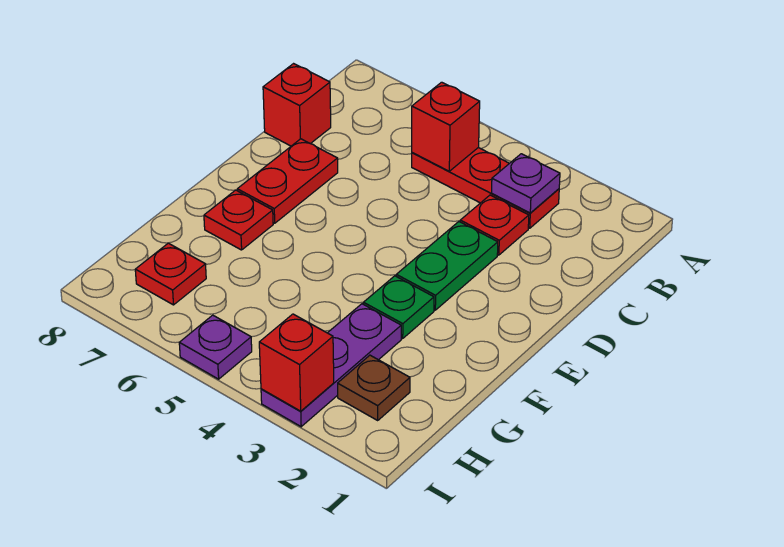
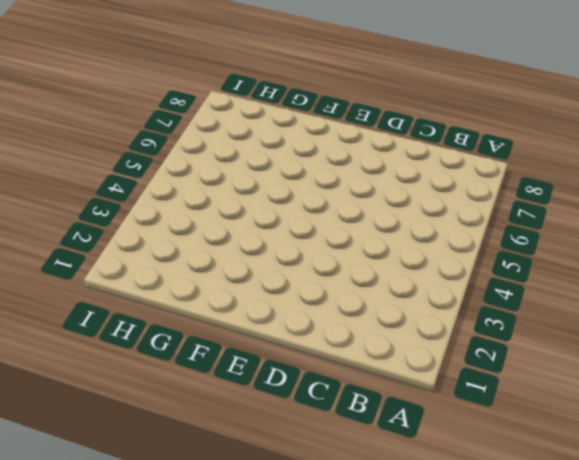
none -> red 1x3 plate [412,148,559,228]
none -> red 1x1 plate [460,195,529,255]
none -> red 1x1 brick [263,64,331,146]

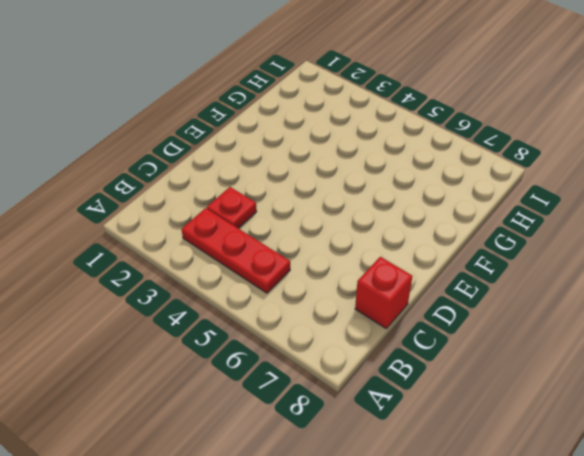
none -> green 1x2 plate [396,222,498,310]
none -> red 1x2 plate [237,139,338,223]
none -> green 1x1 plate [363,276,434,338]

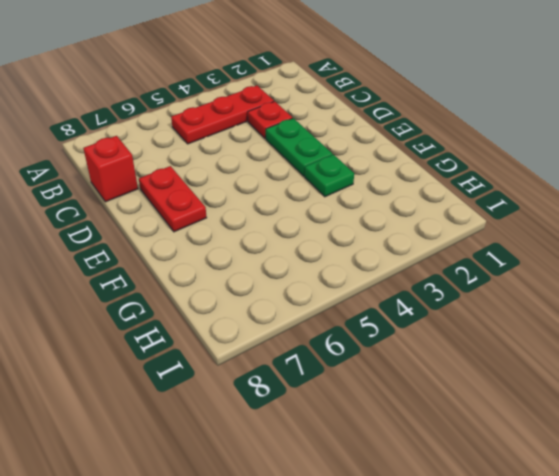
none -> red 1x1 plate [204,190,273,250]
none -> purple 1x3 plate [261,304,401,427]
none -> brown 1x1 plate [338,355,410,420]

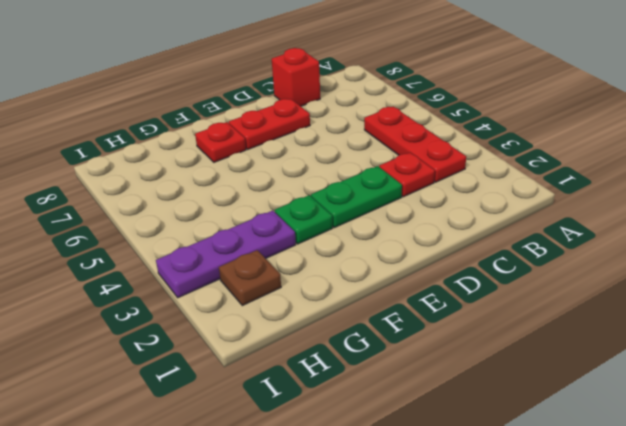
none -> red 1x1 plate [135,243,206,305]
none -> purple 1x1 plate [179,315,252,379]
none -> purple 1x1 plate [492,154,560,213]

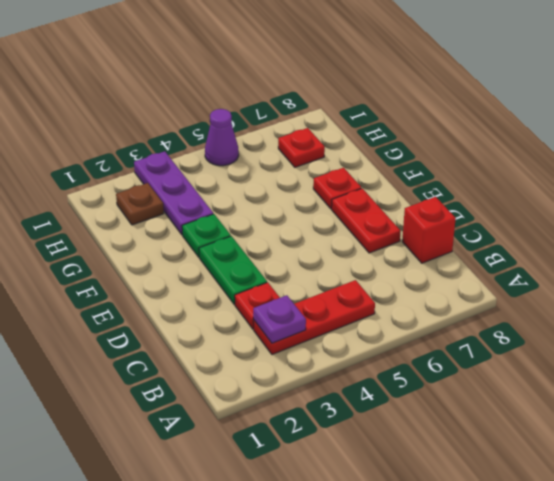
purple 1x1 cone [205,109,239,166] -> purple 1x1 plate [179,315,252,379]
none -> red 1x1 brick [412,82,480,171]
none -> red 1x1 brick [259,314,334,411]

